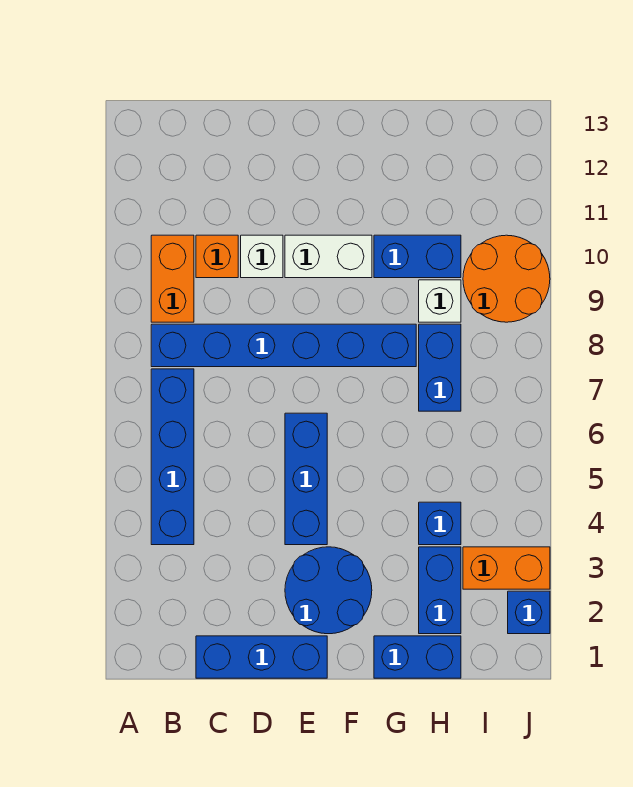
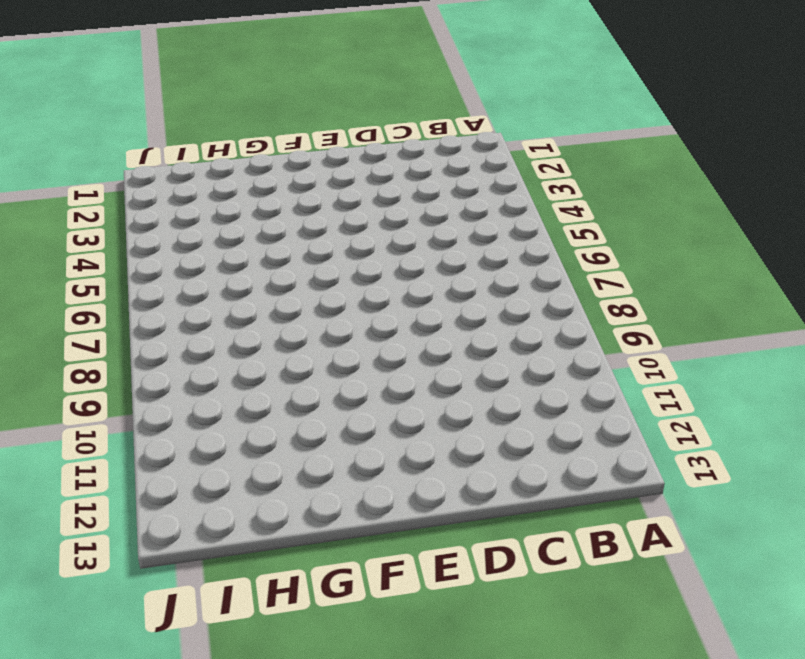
none -> blue 1x4 brick [151,369,194,545]
none -> blue 1x6 brick [151,324,416,367]
none -> orange 1x2 brick [151,235,194,322]

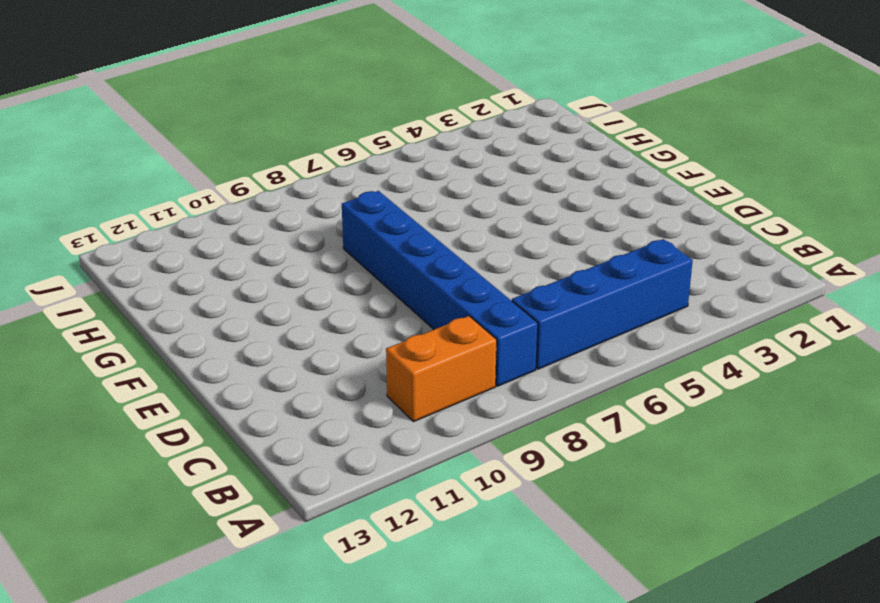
none -> blue 1x3 brick [196,636,327,678]
none -> orange 1x1 brick [196,235,238,278]
none -> white 1x1 brick [241,235,283,278]

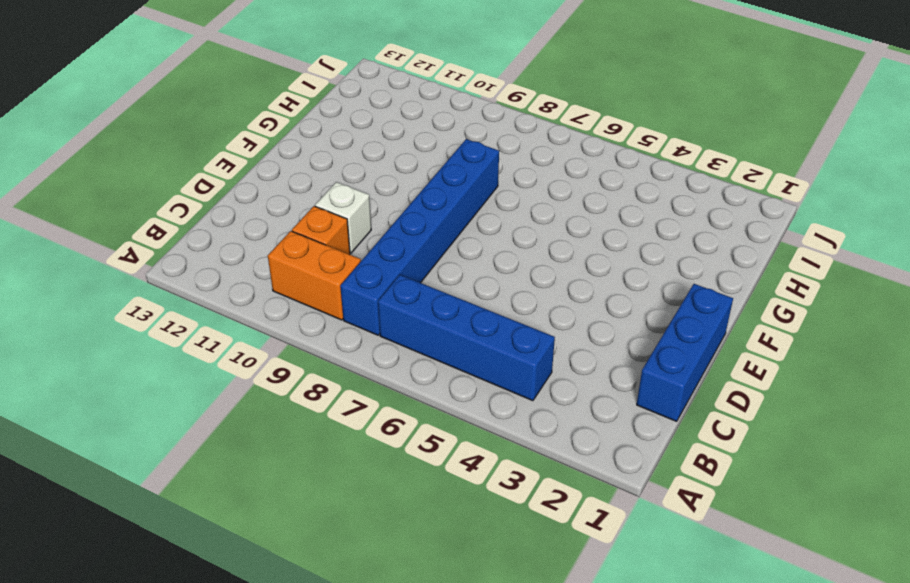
none -> blue 2x2 round brick [285,547,372,634]
none -> blue 1x3 brick [285,413,327,545]
none -> white 1x2 brick [285,235,372,278]

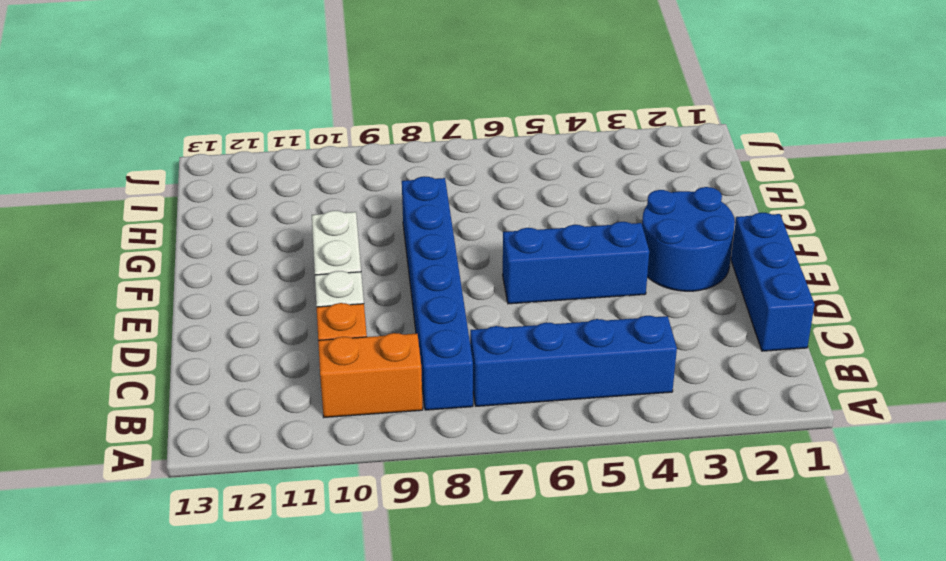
none -> blue 1x2 brick [374,636,461,678]
none -> blue 1x2 brick [374,235,461,278]
none -> blue 1x2 brick [419,547,461,634]

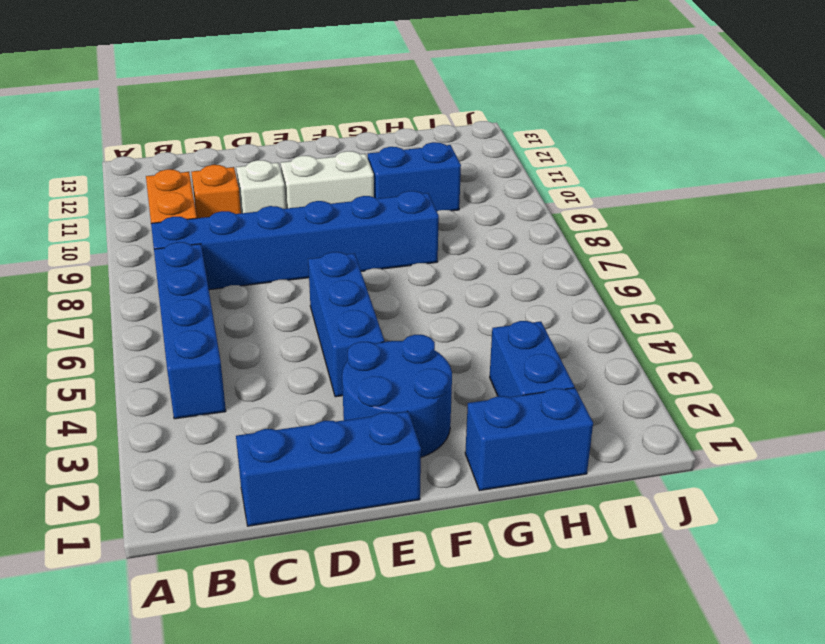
none -> blue 1x1 brick [419,502,461,545]
none -> blue 1x2 brick [419,324,461,411]
none -> white 1x1 brick [419,280,461,322]

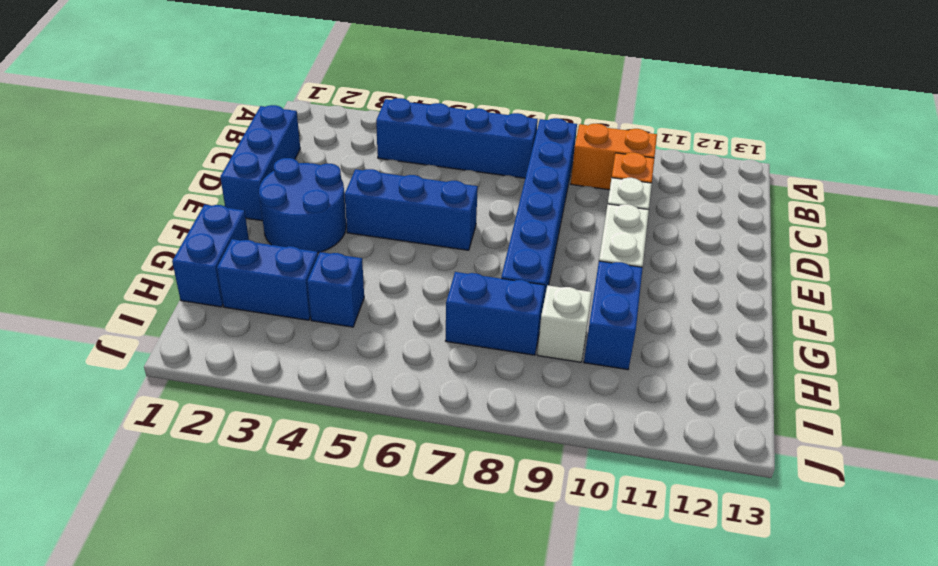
none -> orange 1x2 brick [463,547,550,589]
none -> orange 2x2 round brick [463,235,550,322]
none -> blue 1x1 brick [508,591,550,634]

